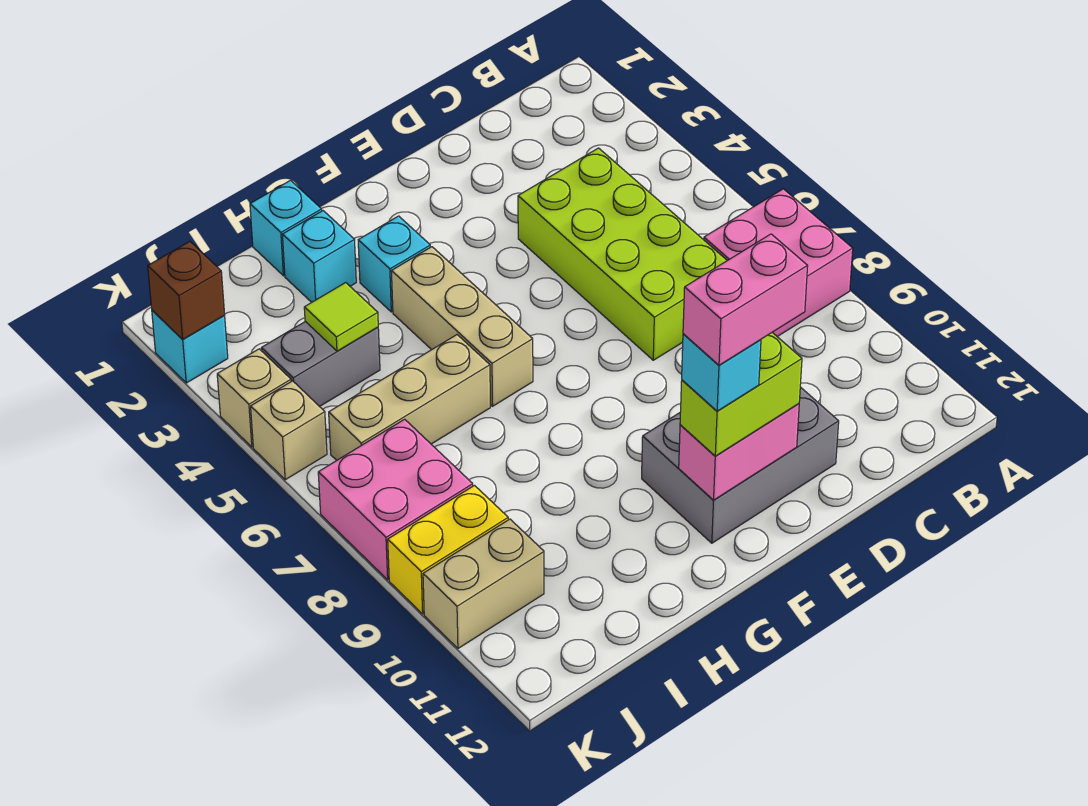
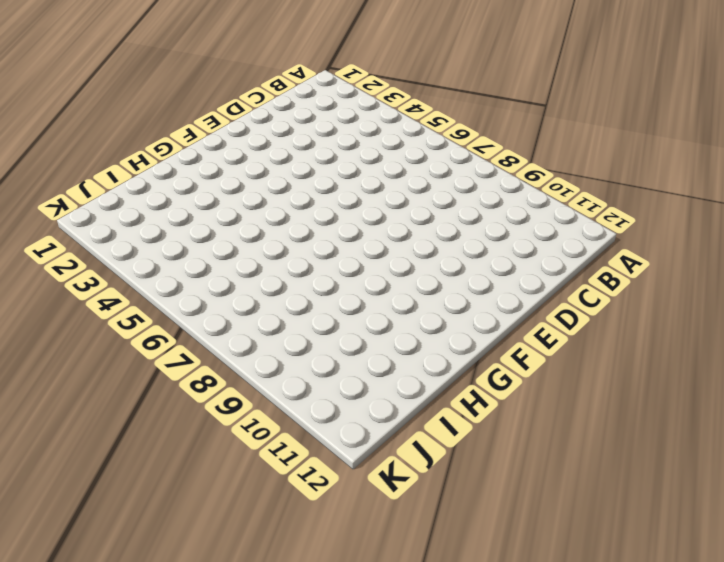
none -> pink 2x2 brick [704,189,853,337]
none -> lime 2x4 brick [518,148,727,360]
none -> grey 2x3 brick [642,387,839,543]

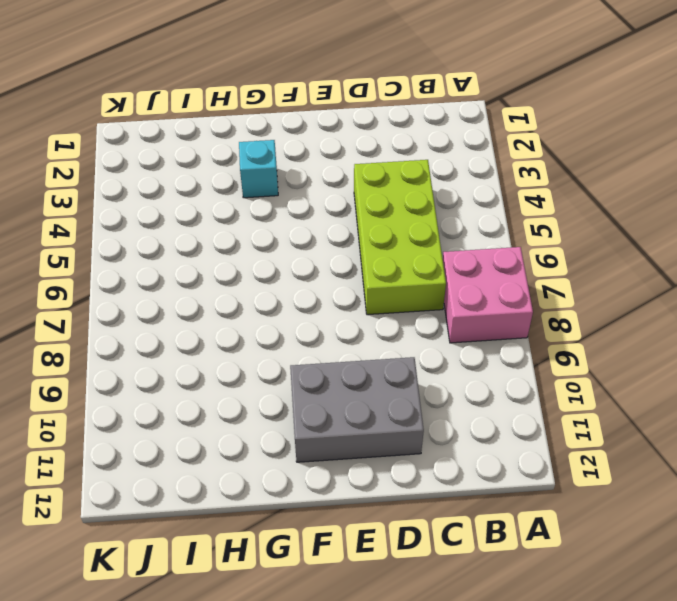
none -> tan 1x3 brick [391,247,533,406]
none -> cyan 1x1 brick [250,180,322,276]
none -> cyan 1x1 brick [282,211,356,302]

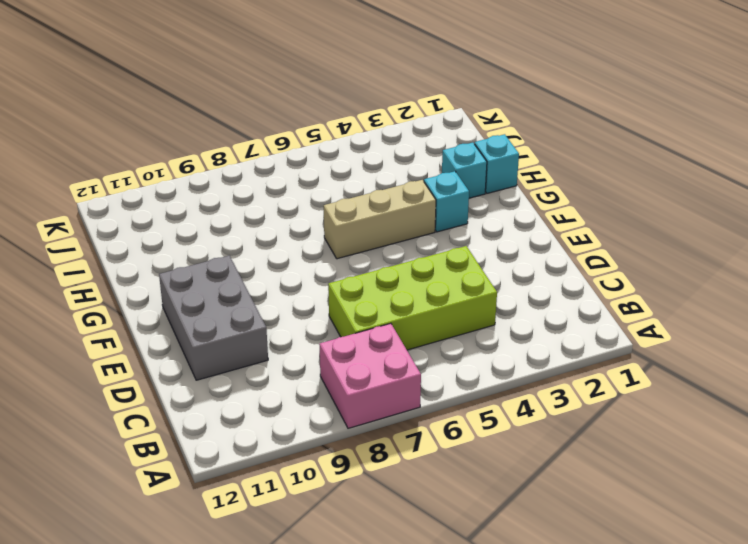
none -> tan 1x3 brick [329,335,490,460]
none -> grey 1x2 brick [261,321,380,407]
none -> pink 2x2 brick [318,419,473,580]

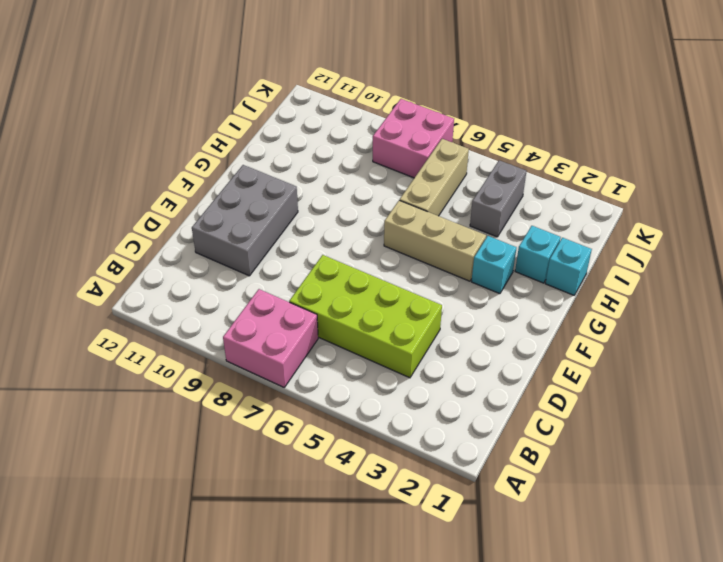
none -> yellow 1x2 brick [388,486,508,614]
none -> tan 1x2 brick [423,519,544,648]
none -> cyan 1x1 brick [152,310,228,383]

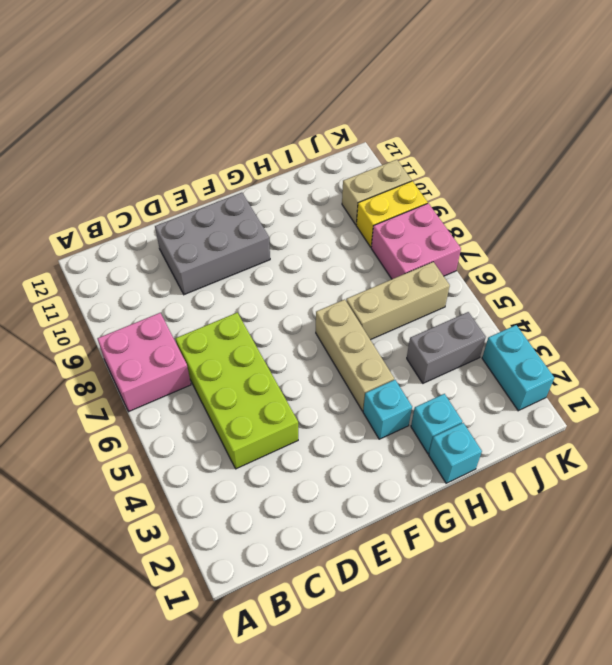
cyan 1x2 brick [482,325,554,411] -> cyan 1x1 brick [152,310,228,383]
none -> tan 1x1 brick [217,349,291,447]
none -> tan 1x1 brick [251,381,327,480]
none -> pink 1x2 brick [679,404,799,500]

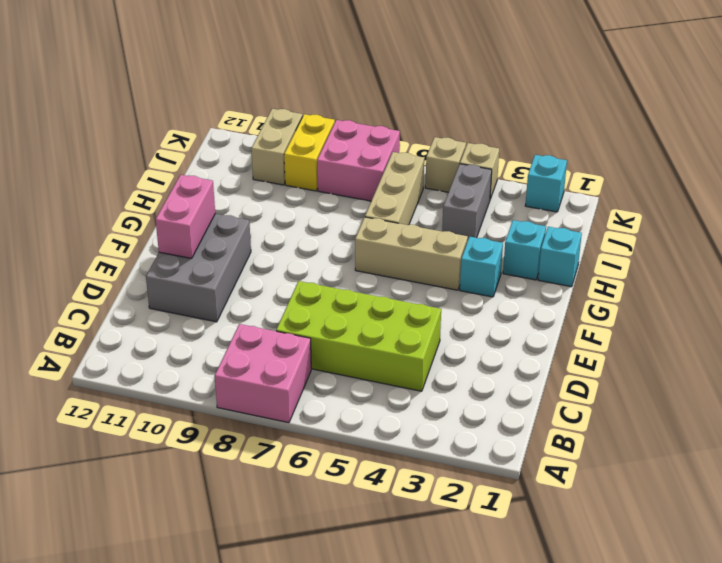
none -> lime 1x1 tile [304,283,378,351]
none -> brown 1x1 brick [148,241,225,340]
none -> lime 1x2 brick [680,333,802,456]

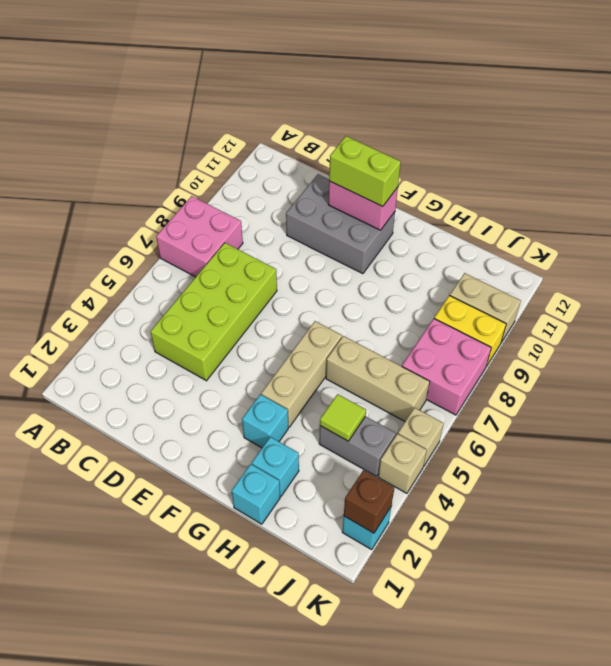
none -> cyan 1x1 brick [682,334,761,411]
none -> pink 1x2 brick [683,234,808,365]

